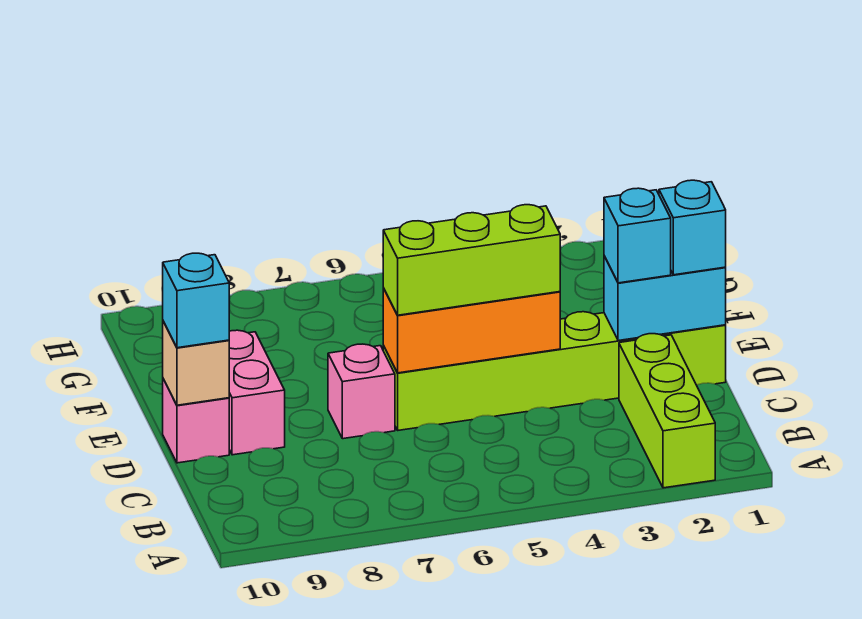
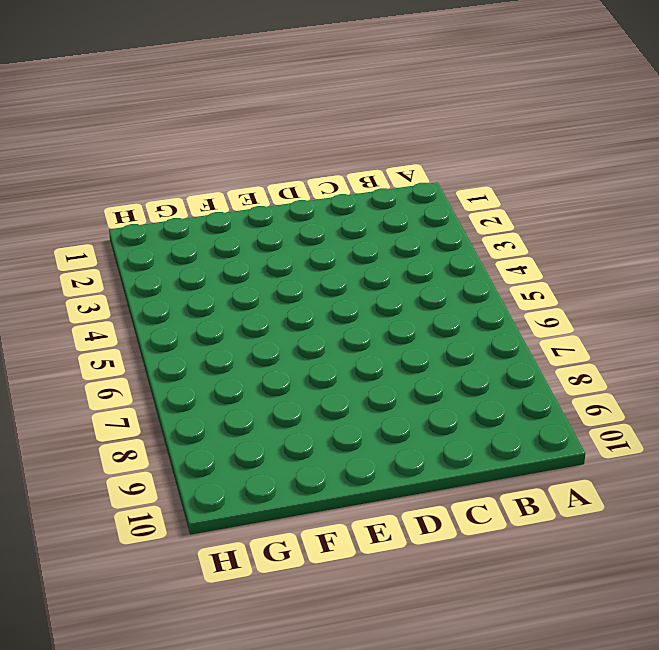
none -> lime 1x3 brick [619,334,715,488]
none -> lime 1x6 brick [383,312,726,430]
none -> pink 1x1 brick [328,344,395,439]

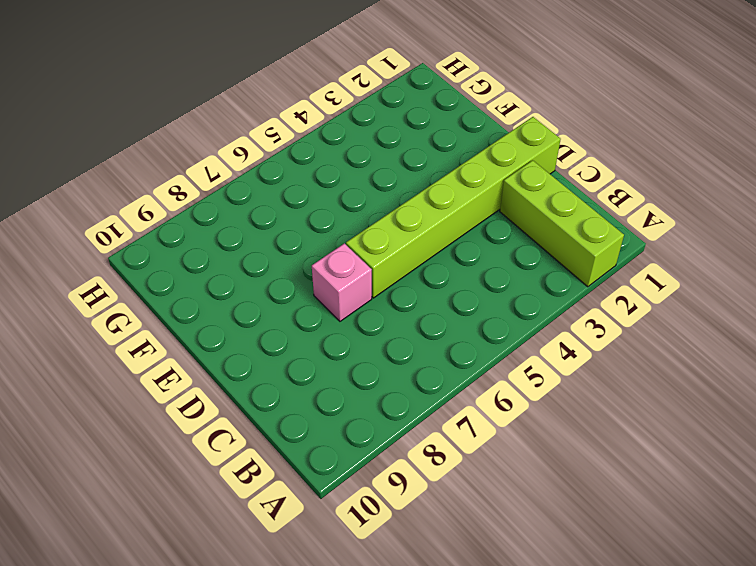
none -> pink 1x2 brick [229,330,285,455]
none -> pink 1x1 brick [163,379,229,463]
none -> cyan 1x2 brick [604,256,726,341]

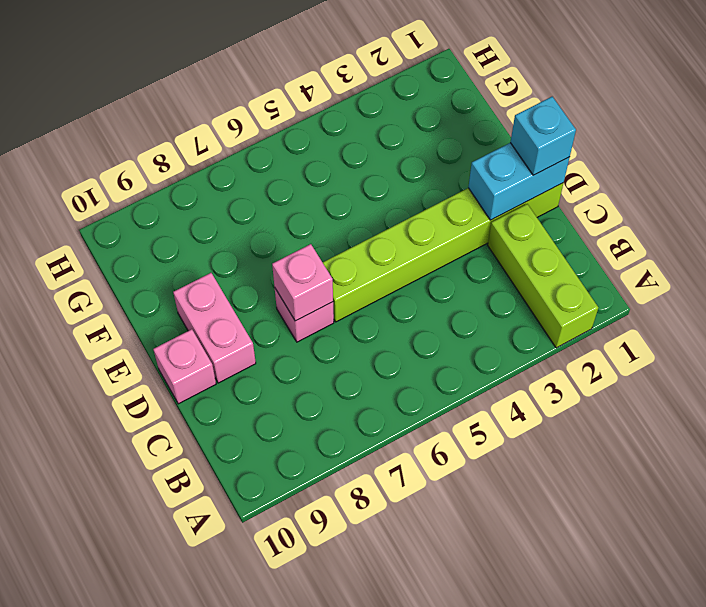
pink 1x1 brick [272,244,333,321] -> none
none -> orange 1x3 brick [383,288,560,373]
none -> tan 1x1 brick [163,321,229,405]
none -> cyan 1x1 brick [604,188,671,283]

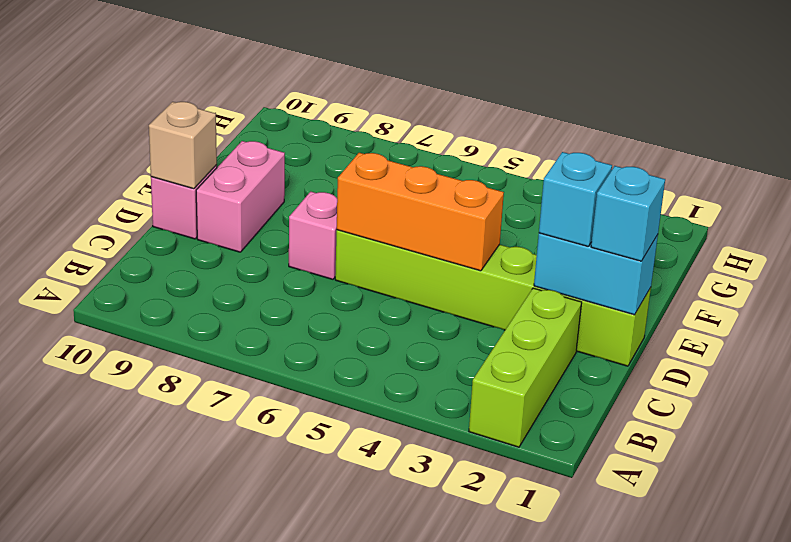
none -> lime 1x3 brick [383,205,560,315]
none -> cyan 1x1 brick [163,253,229,348]

